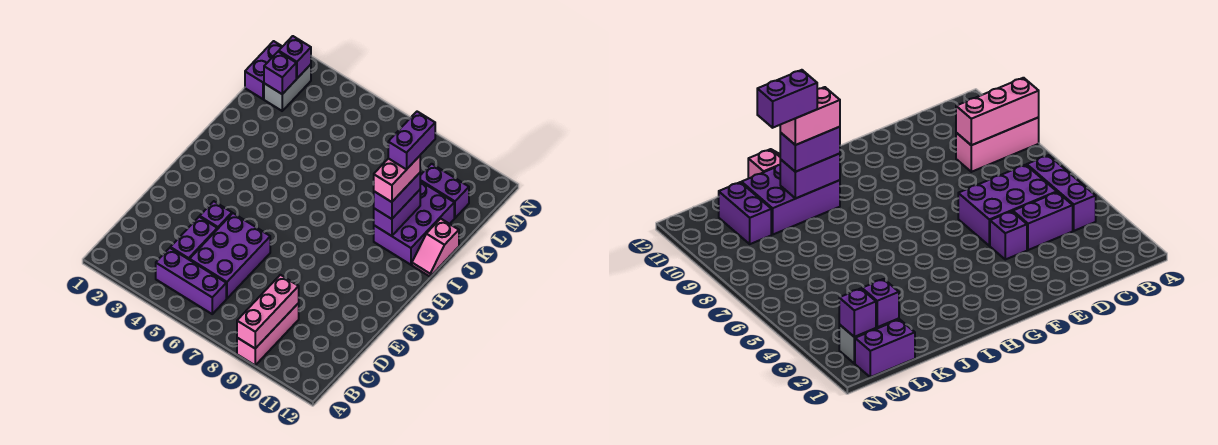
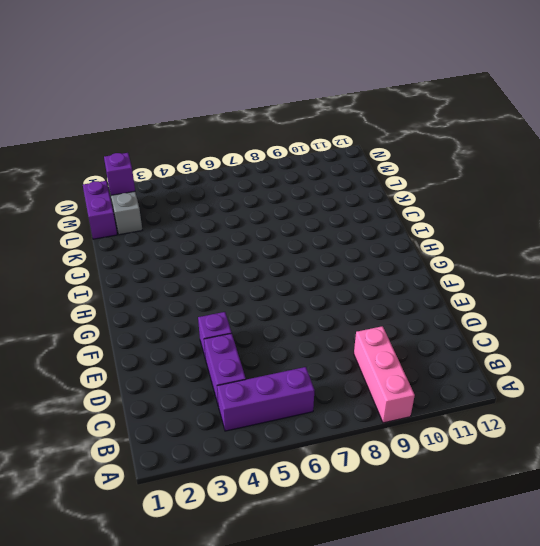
none -> purple 2x3 brick [190,213,270,299]
none -> purple 2x3 brick [374,181,454,265]
none -> pink 1x2 slope [412,219,459,277]

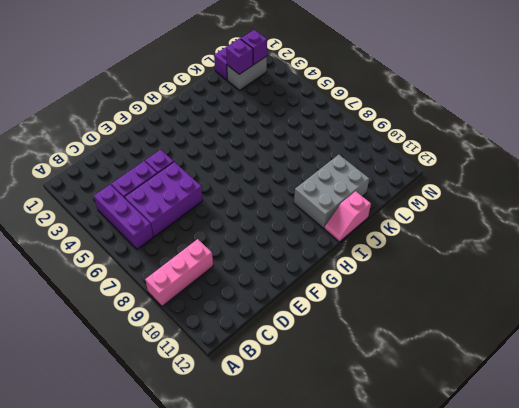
grey 2x3 brick [294,155,369,228] -> purple 2x3 brick [374,181,454,265]
none -> purple 1x2 brick [420,164,469,218]
none -> pink 1x3 brick [237,275,299,348]
none -> purple 1x2 brick [374,190,420,236]

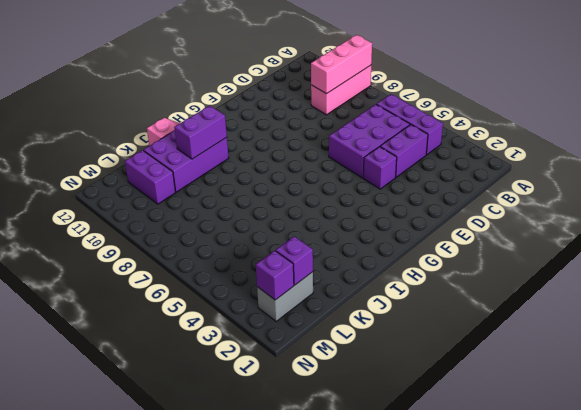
none -> purple 1x2 brick [245,41,283,99]
none -> purple 1x2 brick [374,173,420,219]
none -> pink 1x2 brick [374,156,420,202]

